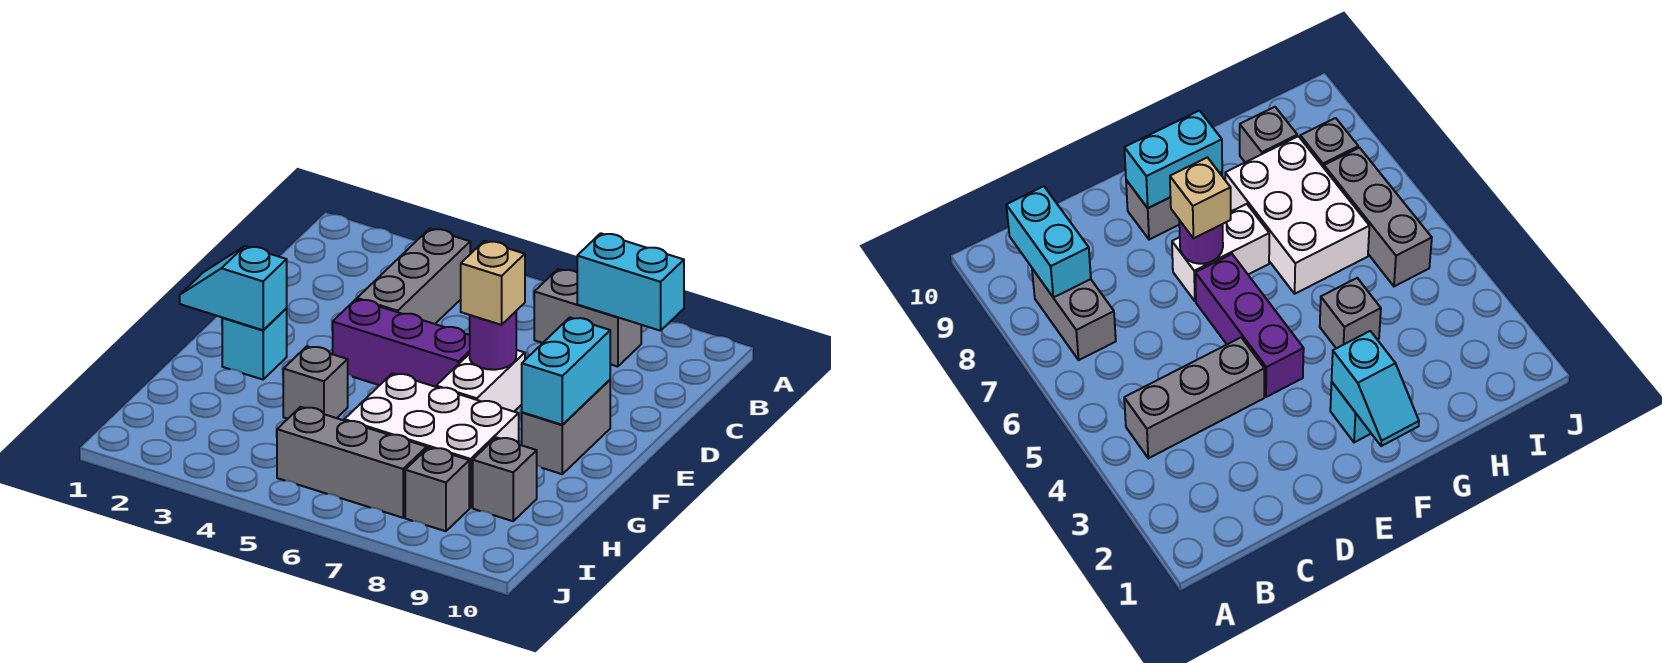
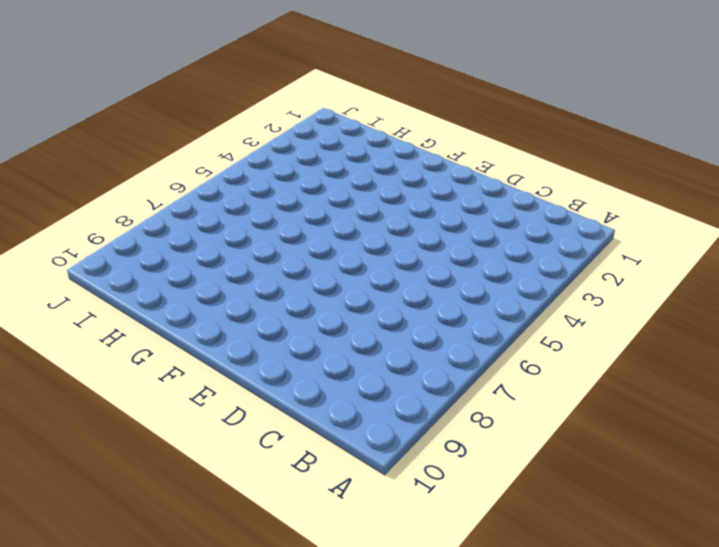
none -> grey 1x3 brick [357,229,470,324]
none -> grey 1x2 brick [534,269,641,367]
none -> purple 1x3 brick [333,299,470,387]

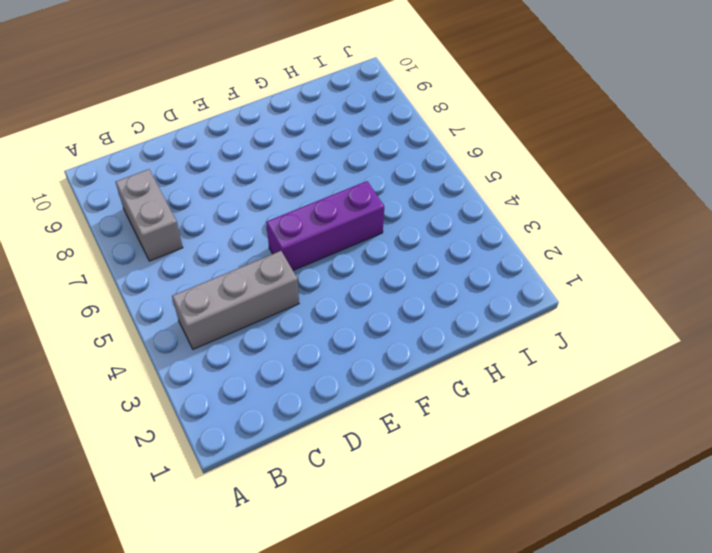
purple 1x3 brick [266,181,384,270] -> purple 1x3 brick turned to [333,299,470,387]
none -> white 1x2 brick [436,350,525,411]
none -> grey 1x2 brick [522,380,610,474]
none -> cyan 1x1 brick [222,309,287,380]

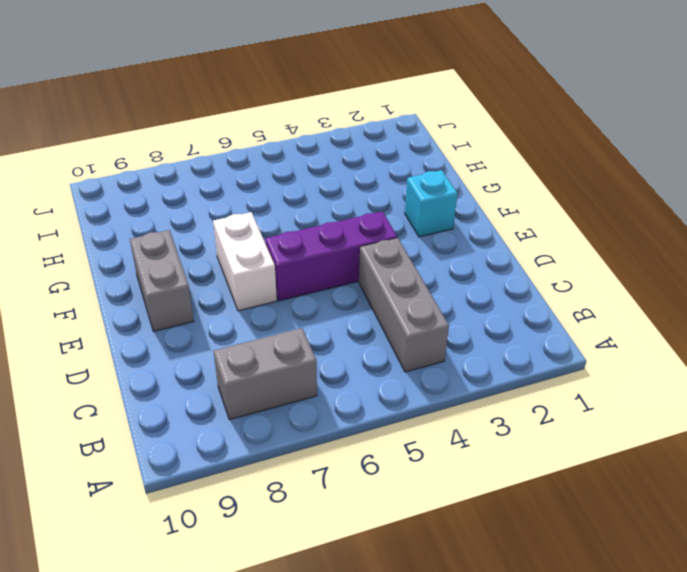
none -> grey 1x1 brick [283,346,348,419]
none -> white 2x3 brick [344,373,519,508]
none -> grey 1x1 brick [473,437,537,521]

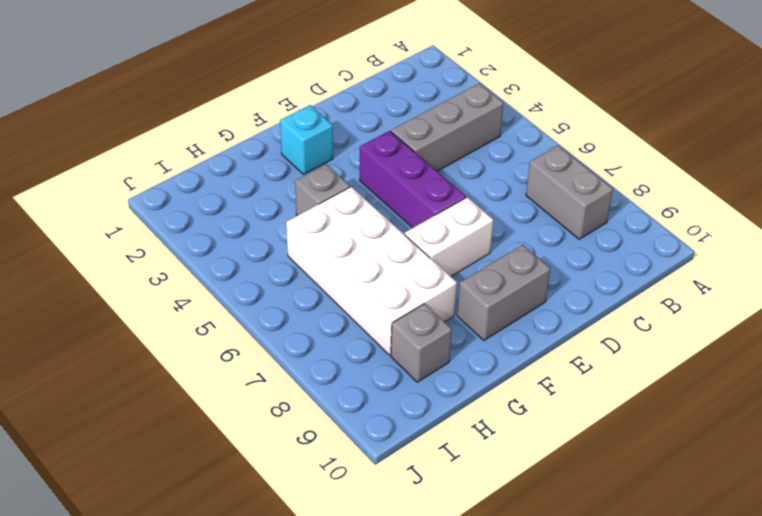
white 2x4 brick [286,187,457,355] -> white 2x3 brick [344,373,519,508]
none -> grey 1x3 brick [277,407,427,518]
none -> grey 1x1 brick [405,448,469,531]
none -> cyan 1x2 brick [577,233,684,331]

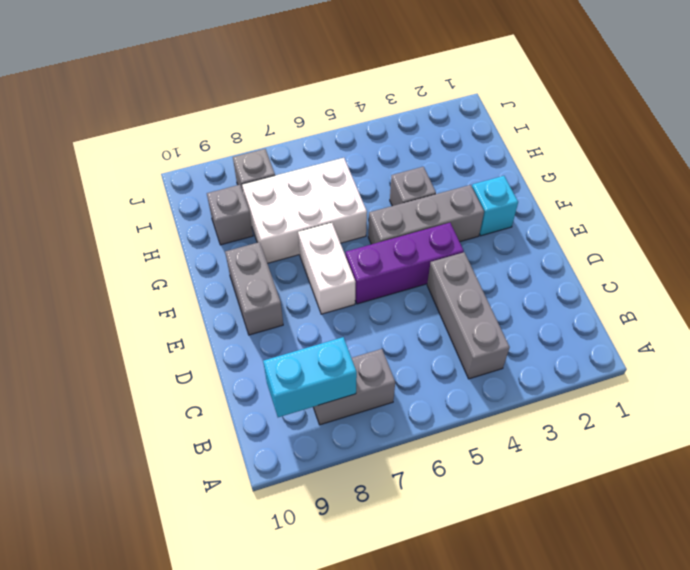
grey 1x3 brick [368,185,484,244] -> grey 1x3 brick moved to [277,407,427,518]
none -> purple 1x1 round brick [470,312,516,370]
none -> cyan 1x2 brick [522,317,610,425]
none -> cyan 1x2 slope [180,246,287,330]

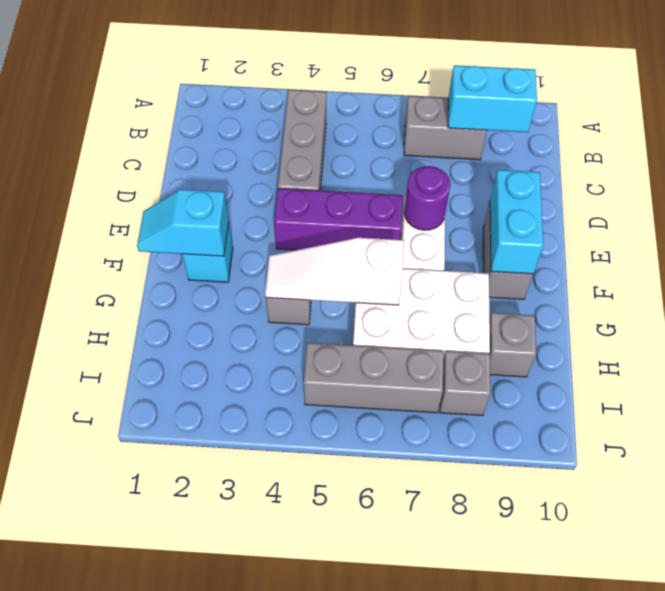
white 1x3 slope [265,238,404,305] -> none
none -> tan 1x1 brick [461,241,525,325]

